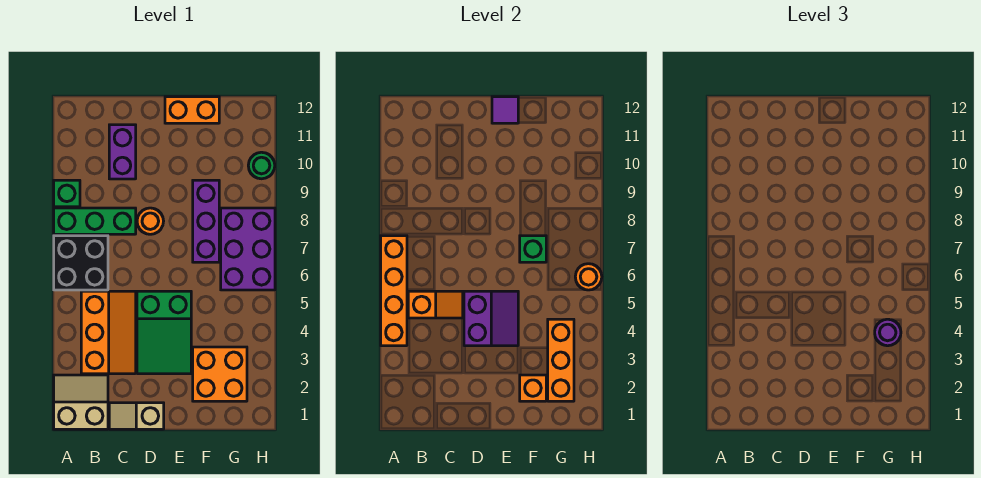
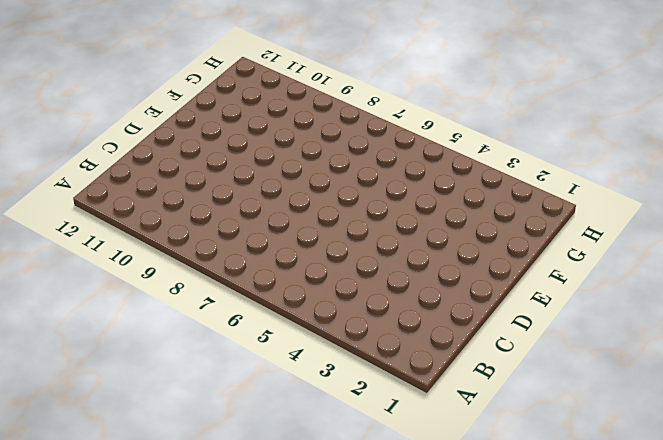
none -> tan 2x2 slope [54,375,108,429]
none -> black 2x2 brick [54,236,108,290]
none -> green 1x3 brick [54,208,136,234]

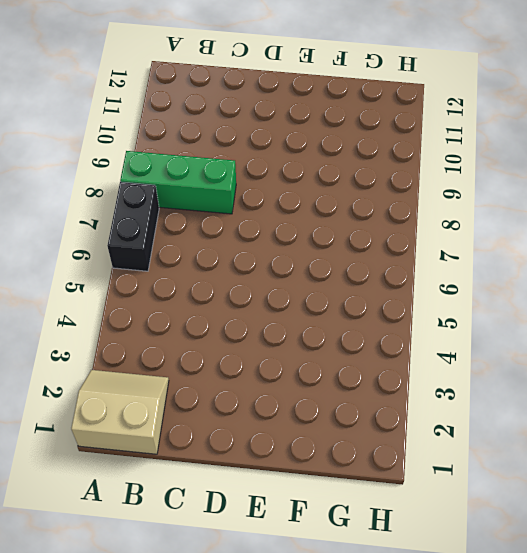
black 1x2 brick [107,182,159,271] -> black 2x2 brick [54,236,108,290]
none -> green 1x1 brick [54,180,80,207]
none -> orange 2x3 slope [81,291,136,374]
none -> tan 1x2 slope [109,403,164,429]

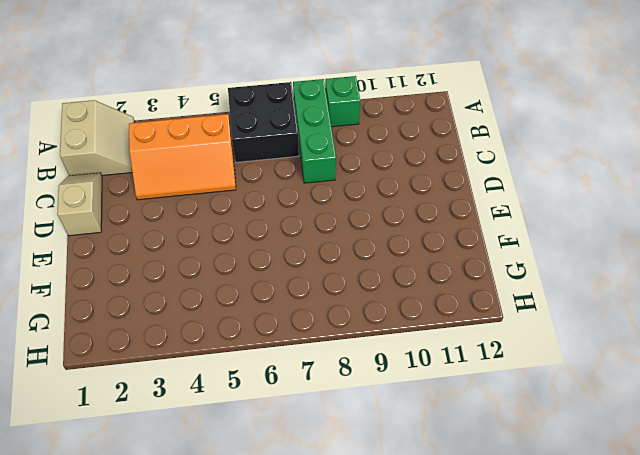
none -> purple 1x2 brick [109,125,136,179]
none -> green 2x3 slope [137,291,191,374]
none -> orange 1x1 round brick [137,208,164,234]

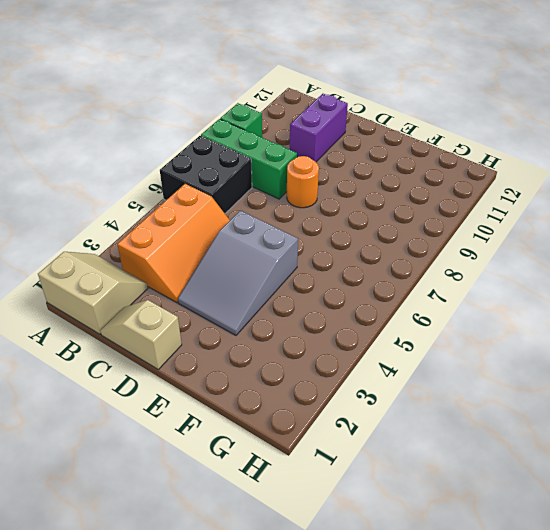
grey 2x3 slope [178,211,298,335] -> green 2x3 slope [137,291,191,374]
none -> orange 1x2 brick [165,97,219,123]
none -> orange 2x2 brick [193,347,247,401]
none -> purple 1x3 brick [193,180,219,262]

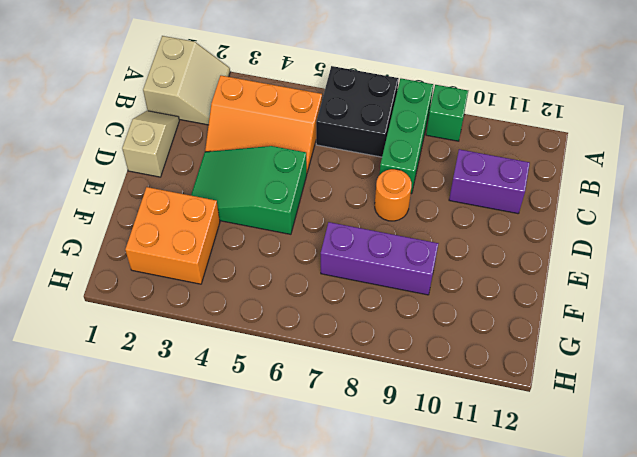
none -> orange 1x2 brick [165,97,219,123]
none -> purple 2x3 brick [221,208,275,290]
none -> green 1x1 round brick [248,152,275,179]

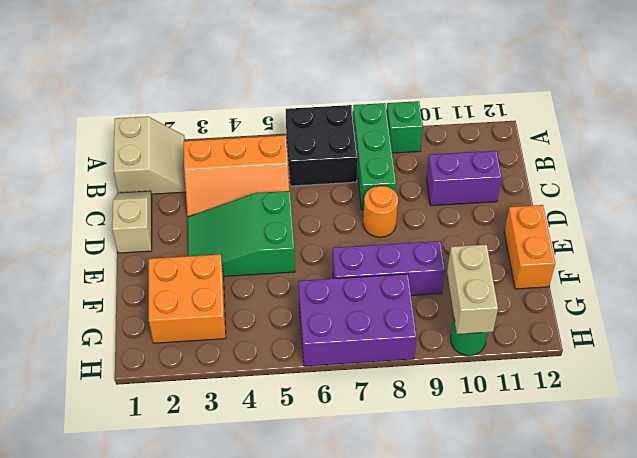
tan 1x2 brick [447,245,498,334] -> none
none -> orange 1x4 brick [381,236,407,346]
none -> orange 1x2 slope [408,291,463,318]
none -> purple 2x2 slope [464,291,518,346]

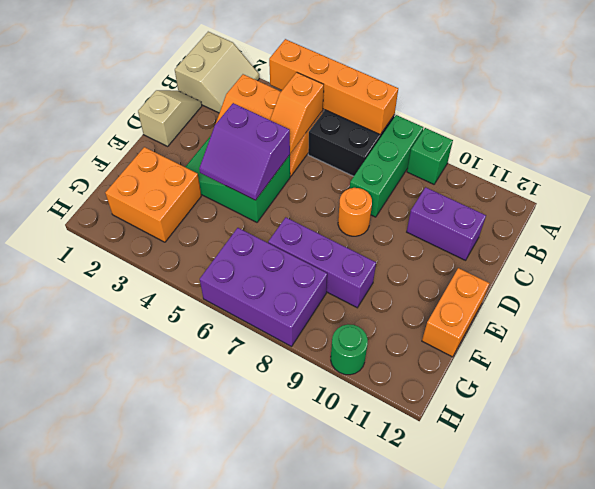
none -> purple 1x1 tile [492,97,518,123]
none -> orange 1x1 brick [520,375,546,401]
none -> green 1x1 brick [520,236,546,262]

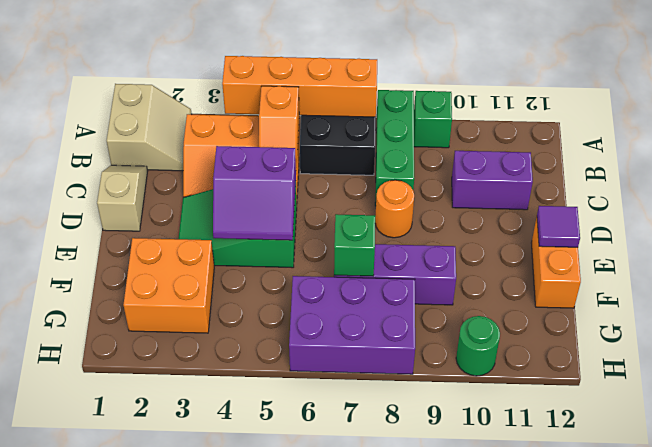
none -> orange 1x1 brick [520,375,546,401]
none -> orange 1x3 brick [548,319,574,401]
none -> orange 1x1 round brick [575,264,602,290]

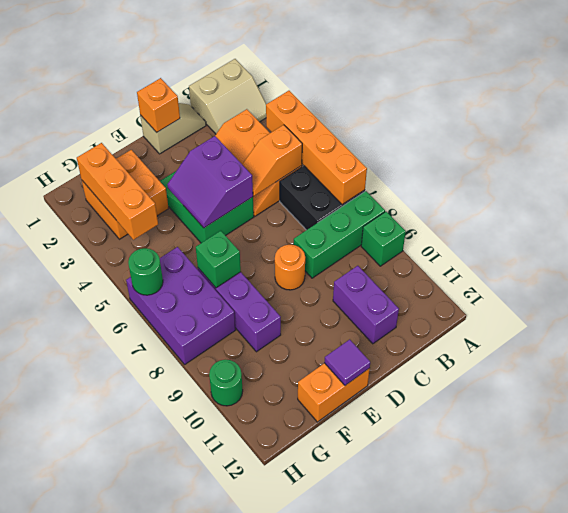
orange 1x1 brick [137,78,180,132] -> orange 1x1 brick moved to [520,375,546,401]
green 1x1 round brick [128,248,163,295] -> orange 1x1 round brick [575,264,602,290]
none -> purple 1x1 round brick [875,319,901,346]

